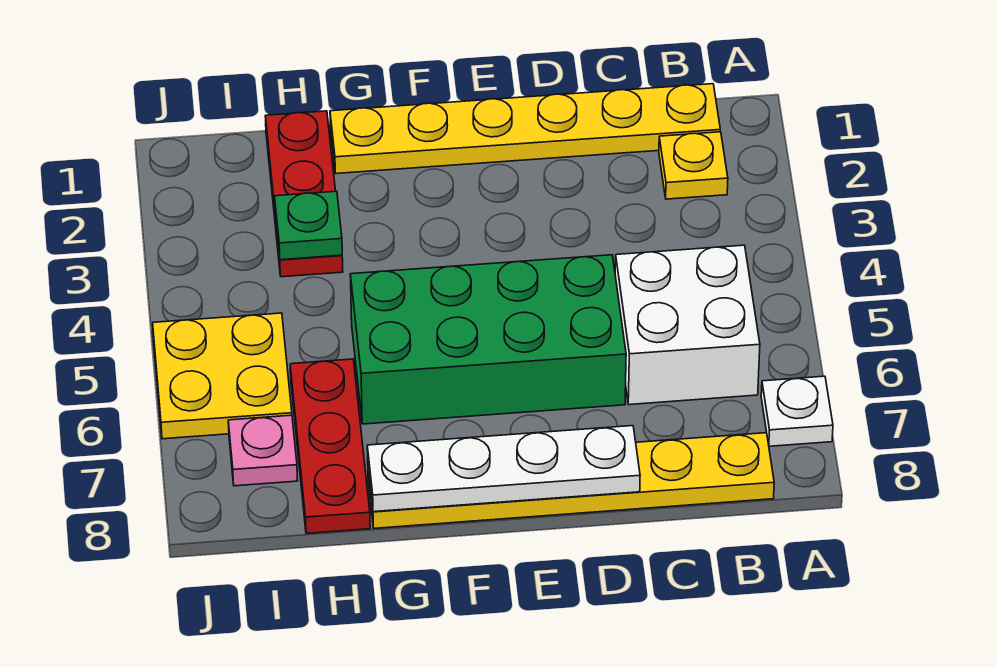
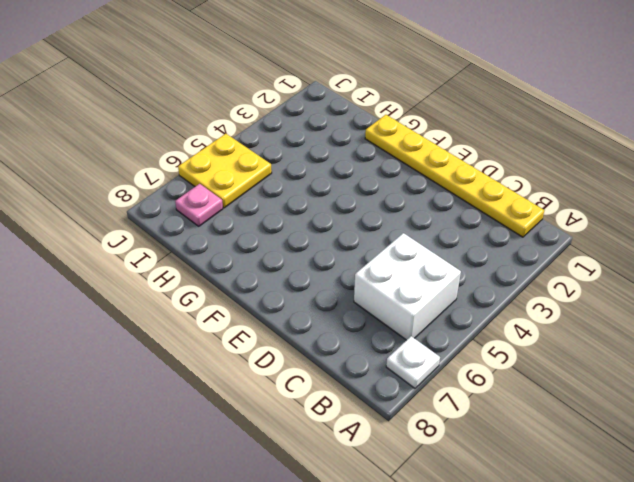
none -> yellow 1x1 plate [659,132,728,199]
none -> yellow 1x6 plate [368,433,774,528]
none -> green 2x4 brick [350,255,626,424]

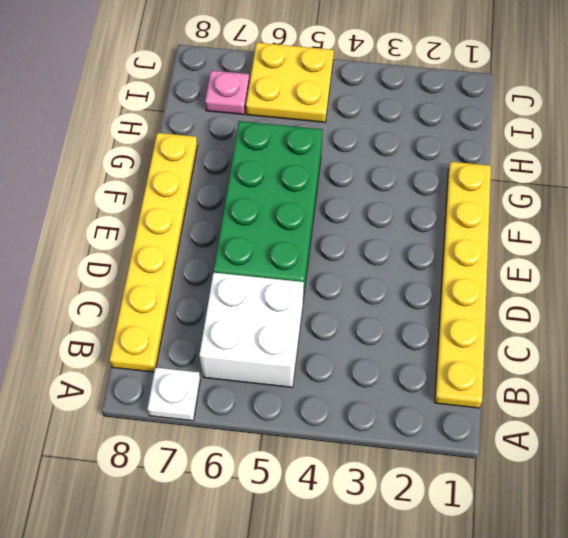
none -> yellow 1x1 plate [659,132,728,199]
none -> red 1x3 plate [265,111,343,277]
none -> red 1x3 plate [290,359,370,533]

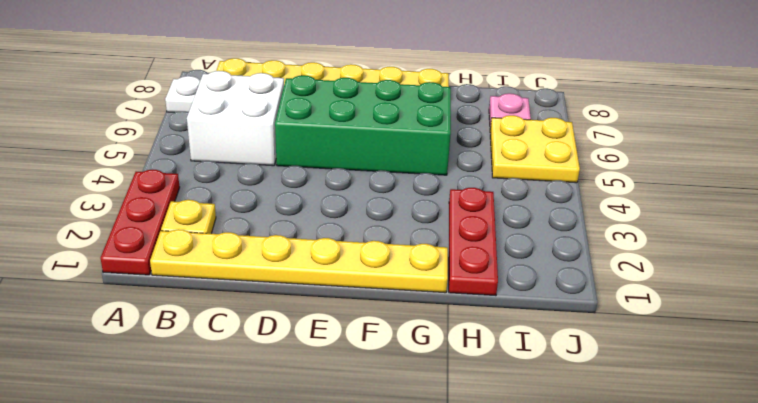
red 1x3 plate [100,170,180,275] -> red 1x3 plate moved to [290,359,370,533]
none -> white 1x4 plate [367,426,640,512]
none -> green 1x1 plate [275,191,342,260]

